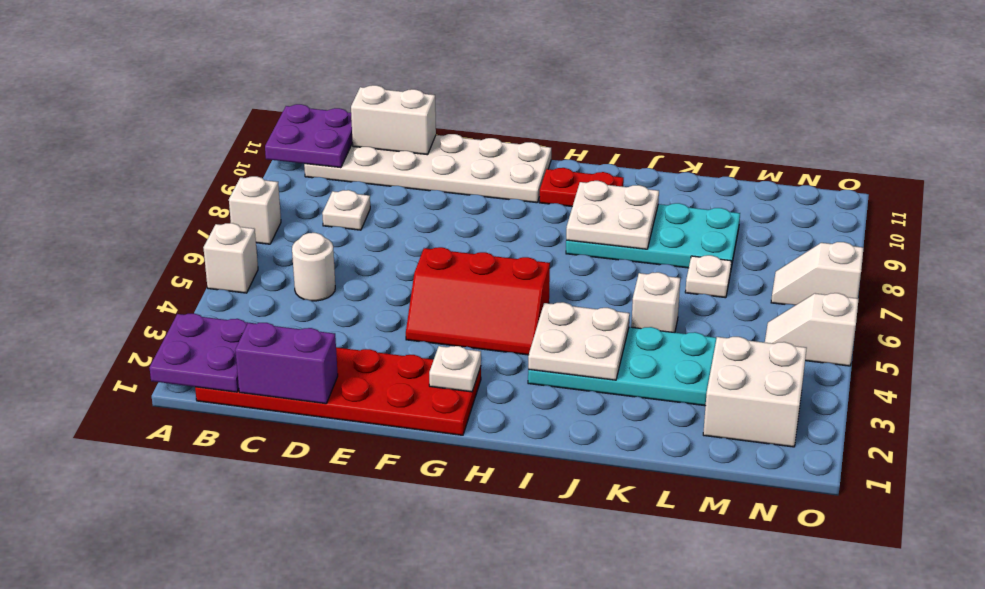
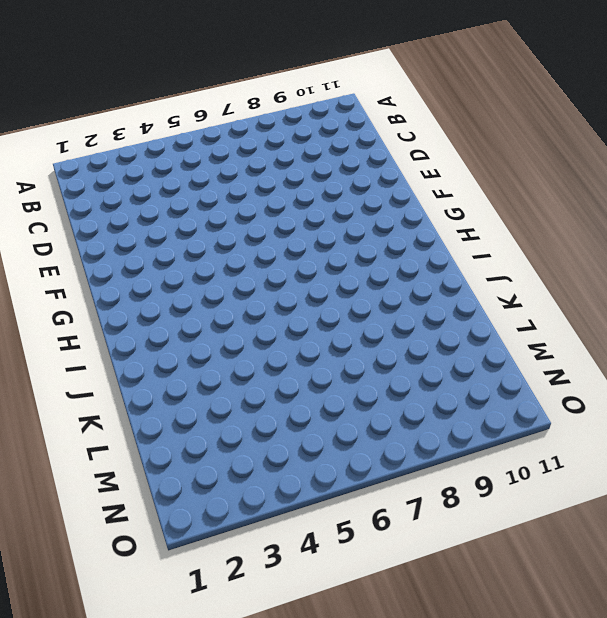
none -> white 1x1 brick [203,223,258,293]
none -> white 1x1 brick [229,176,281,244]
none -> red 2x6 plate [195,347,481,435]

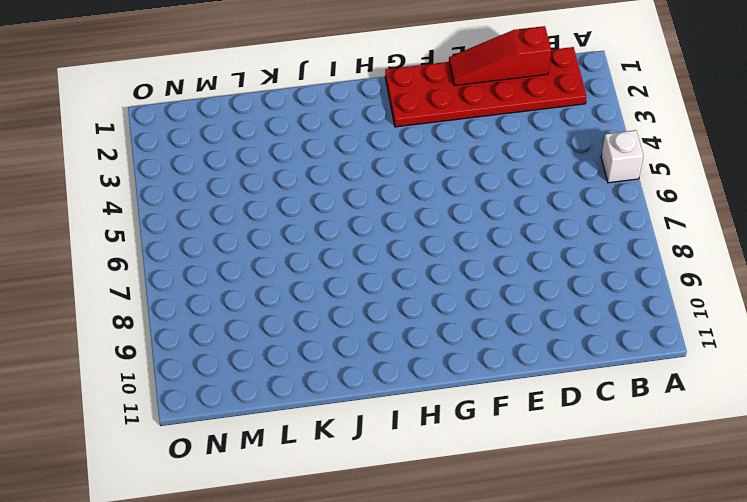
red 1x3 slope [449,26,551,86] -> purple 1x2 brick [235,323,338,404]
none -> white 1x1 brick [229,176,281,244]
none -> white 2x6 plate [304,134,551,203]
none -> white 1x1 round brick [292,233,335,301]

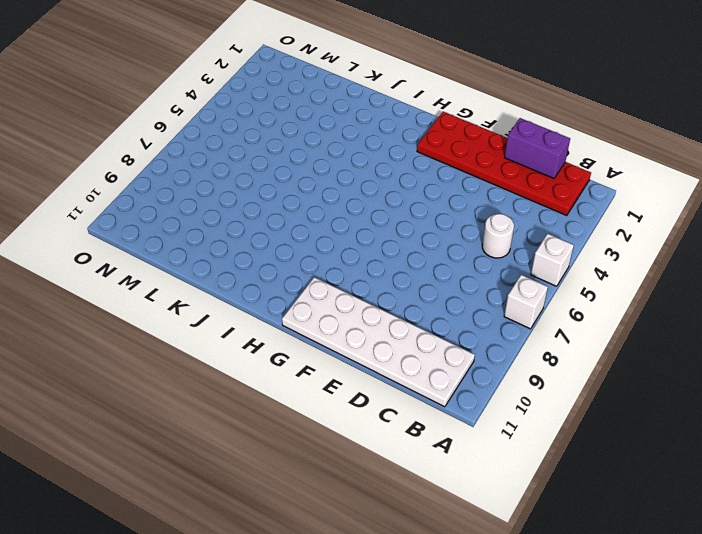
none -> white 1x1 plate [322,190,370,230]
none -> red 2x3 slope [406,247,550,355]
none -> red 1x2 plate [539,168,624,207]

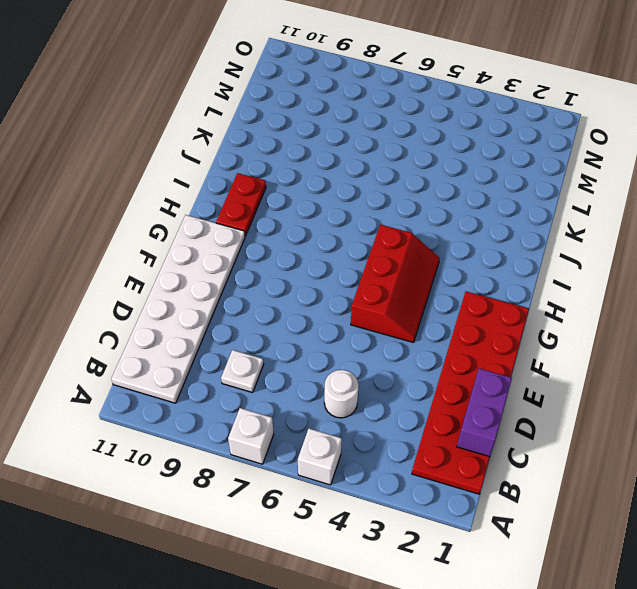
none -> cyan 2x4 plate [528,327,717,406]
none -> cyan 2x4 plate [566,203,740,268]
none -> white 1x1 brick [631,272,680,333]

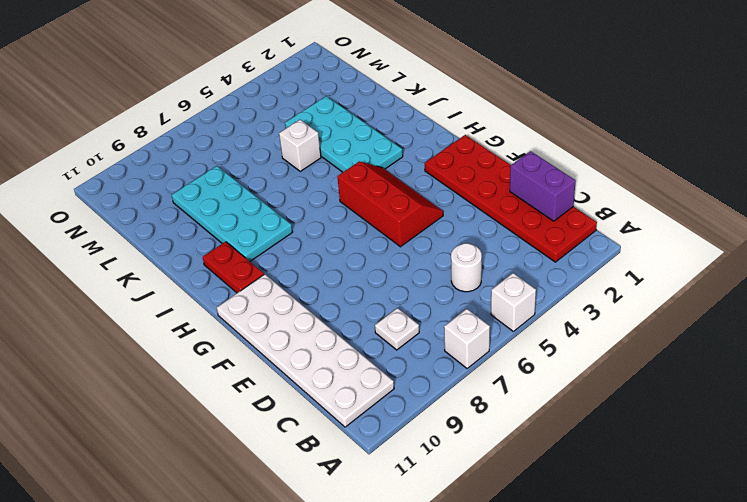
none -> white 1x1 plate [685,255,731,298]
none -> white 2x2 brick [703,337,807,447]
none -> white 1x2 slope [765,293,859,366]

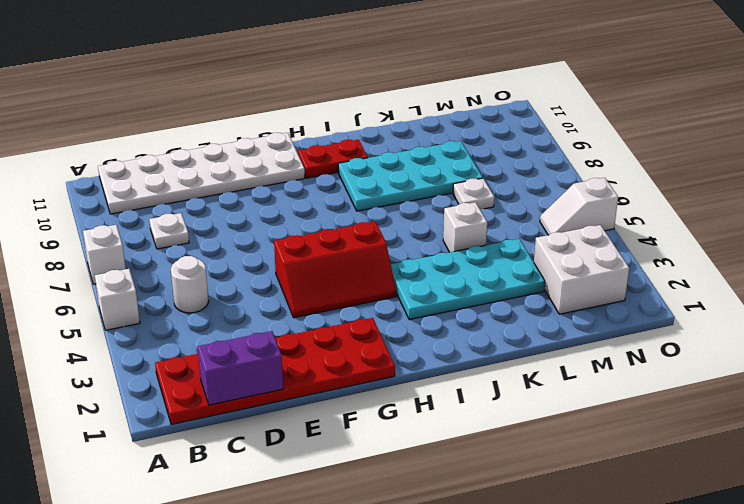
none -> white 1x2 slope [771,242,864,305]
none -> purple 2x2 plate [149,313,256,392]
none -> purple 2x2 plate [265,104,353,168]

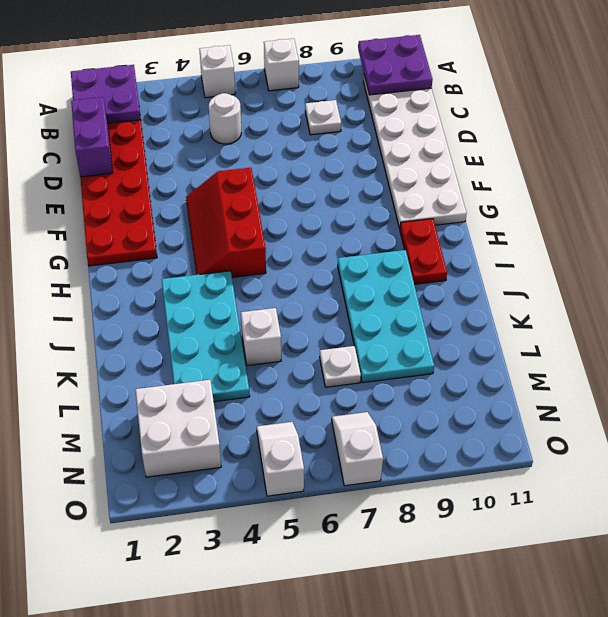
none -> white 1x2 brick [351,85,436,155]
none -> white 1x1 plate [429,346,481,392]
none -> white 2x2 plate [528,302,630,380]

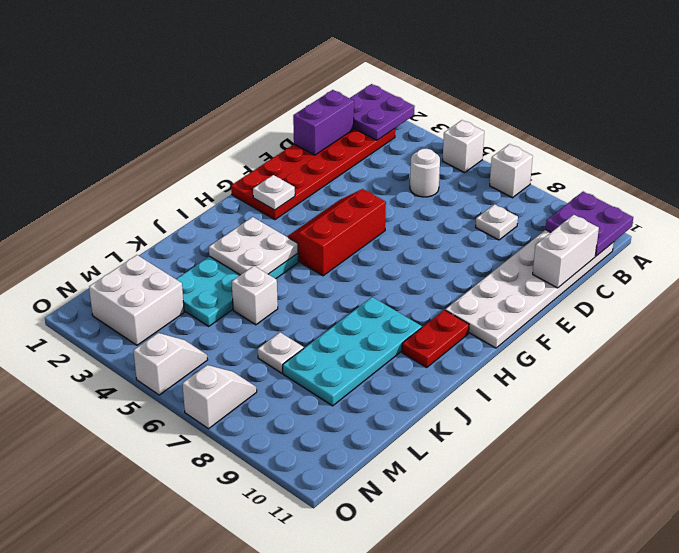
none -> white 2x2 plate [566,181,659,249]

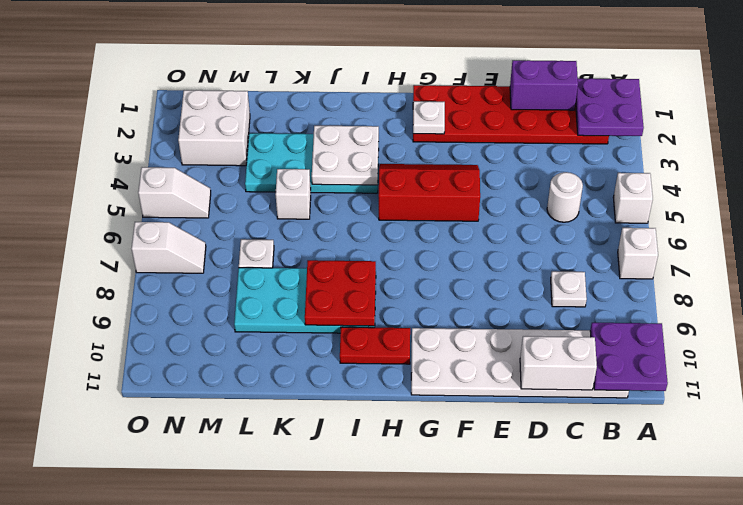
red 2x2 plate [305,260,376,326] -> white 2x2 plate [566,181,659,249]

